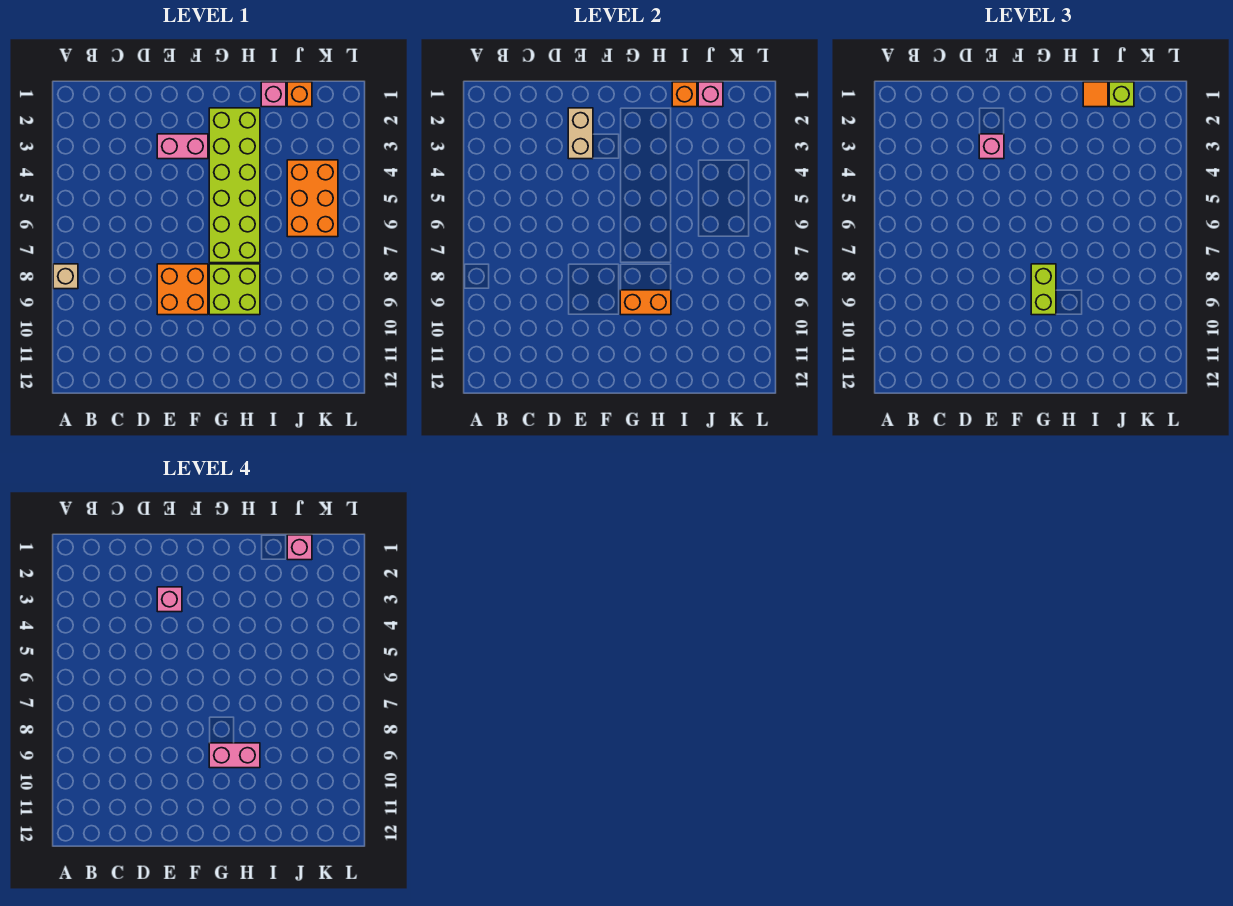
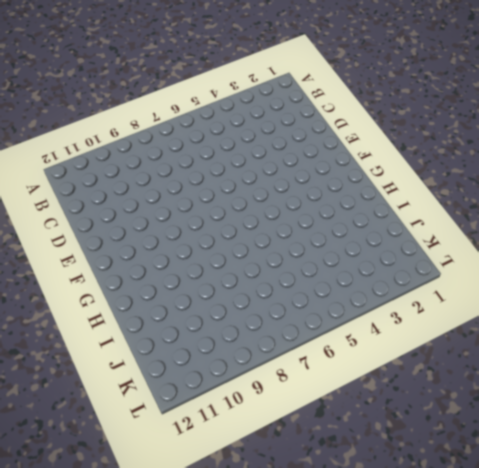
none -> tan 1x1 brick [53,264,78,289]
none -> pink 1x2 brick [157,134,208,159]
none -> orange 2x2 brick [157,264,208,315]

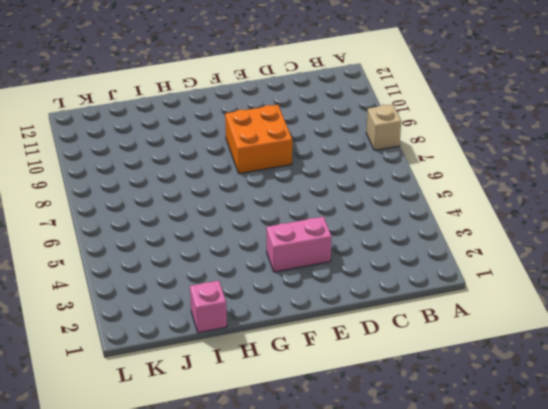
none -> lime 2x6 brick [209,108,260,263]
none -> lime 2x2 brick [209,264,260,315]
none -> orange 1x1 brick [287,82,312,107]

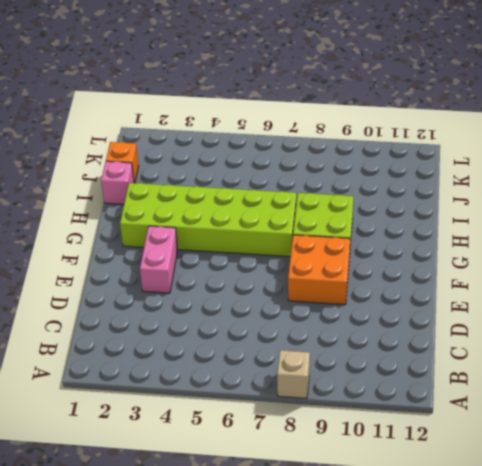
none -> orange 2x3 brick [287,160,338,237]
none -> tan 1x2 brick [568,108,593,159]
none -> orange 1x2 brick [620,290,671,315]

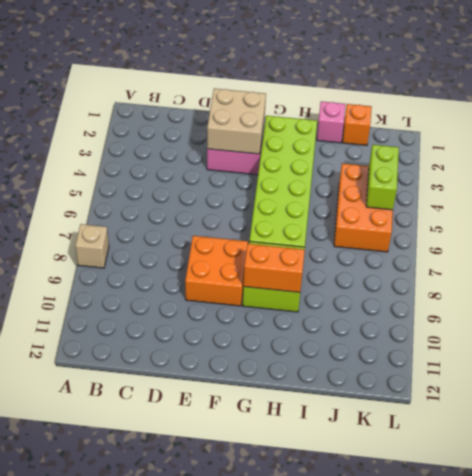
tan 2x2 brick [207,89,266,154] -> tan 1x2 brick [568,108,593,159]
lime 1x2 brick [366,145,399,210] -> lime 1x2 brick moved to [1031,264,1056,315]
none -> orange 1x1 brick [672,82,697,107]
none -> pink 1x1 brick [698,82,723,107]
none -> pink 1x1 brick [979,134,1004,159]

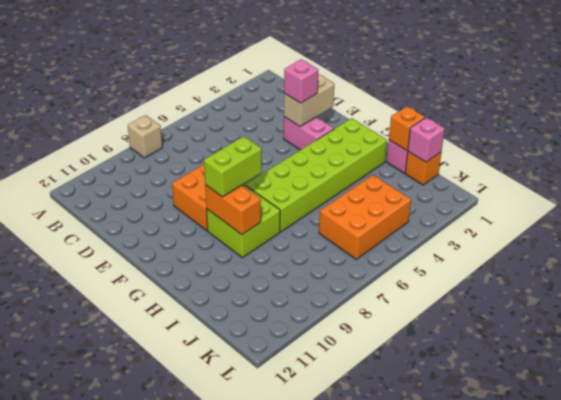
none -> orange 1x1 tile [1083,82,1108,107]
none -> lime 1x1 brick [1109,82,1134,107]
none -> pink 1x1 brick [157,587,182,612]

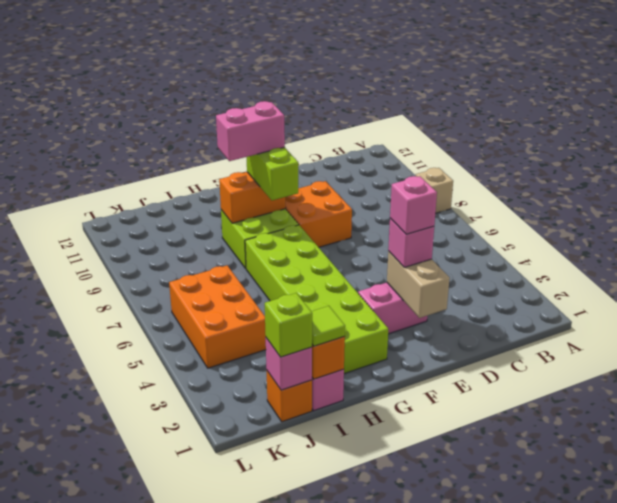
lime 1x1 tile [311,306,345,346] -> orange 1x1 tile [1083,82,1108,107]
none -> pink 1x1 brick [287,535,312,560]

